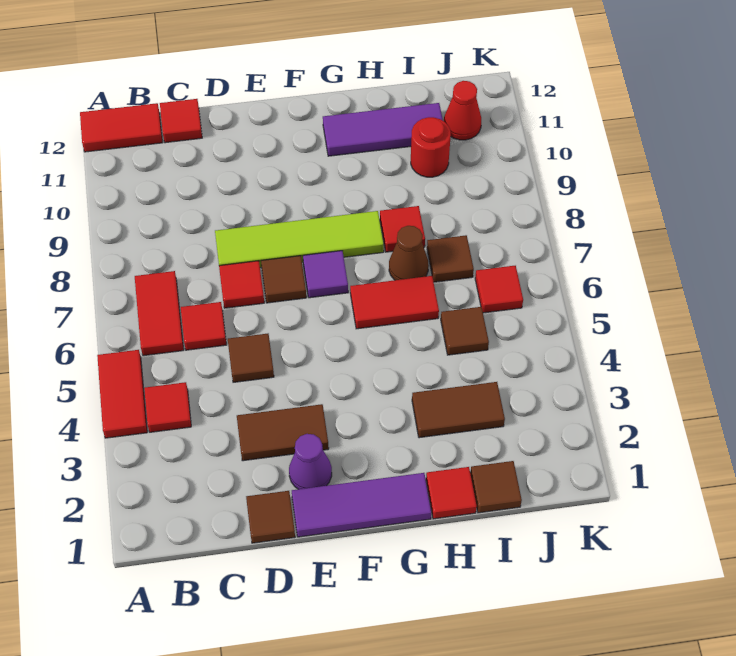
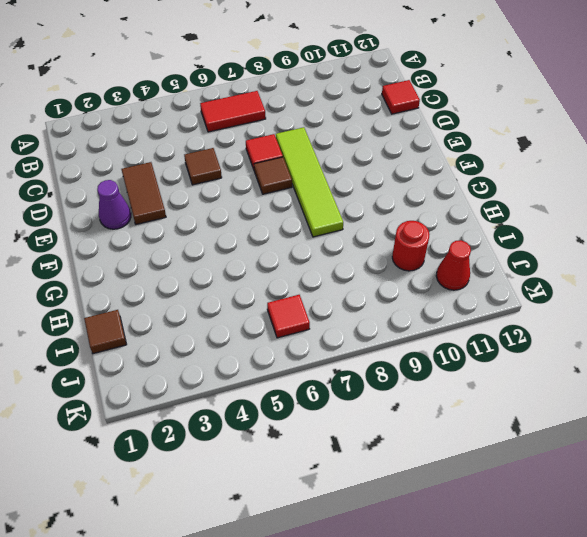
none -> red 1x2 tile [97,350,147,438]
none -> red 1x2 tile [80,103,162,152]
none -> red 1x1 tile [144,382,191,432]

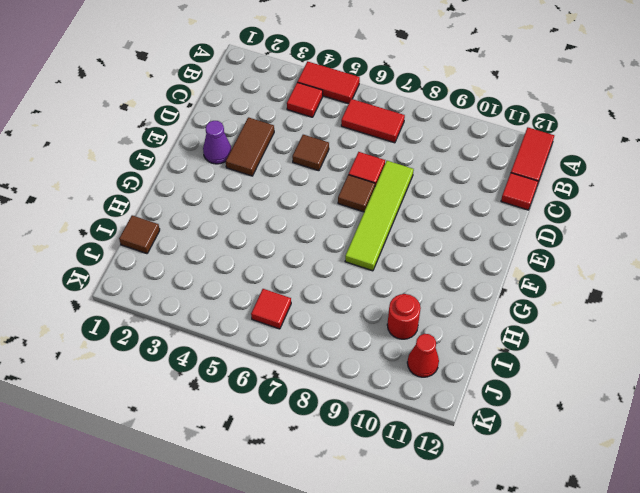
none -> red 1x1 tile [181,302,226,350]
none -> brown 1x1 tile [246,491,295,543]
none -> purple 1x3 tile [292,473,431,537]

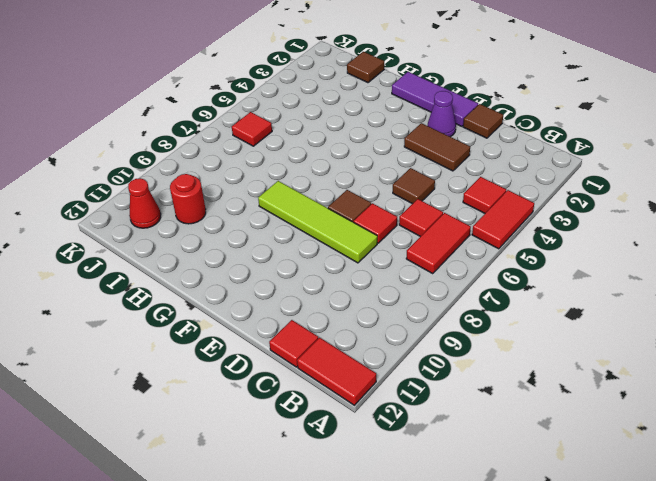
none -> purple 1x1 tile [303,251,348,298]
none -> red 1x2 tile [350,276,439,329]
none -> purple 1x3 tile [323,103,443,156]

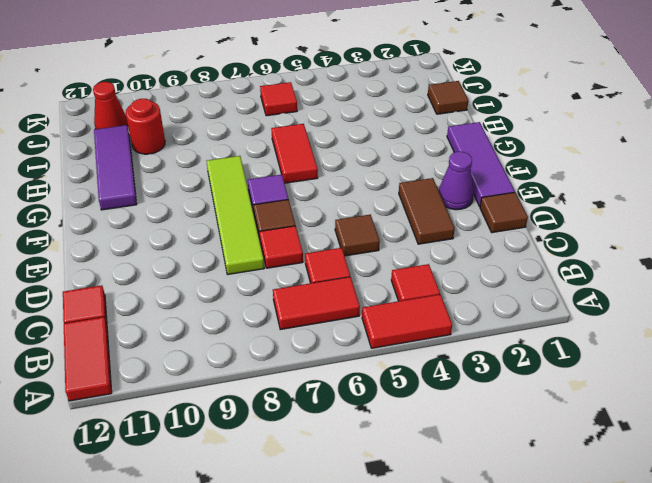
none -> red 1x1 tile [426,467,477,519]
none -> brown 1x2 tile [412,382,505,438]
none -> brown 1x1 cone [389,226,429,280]

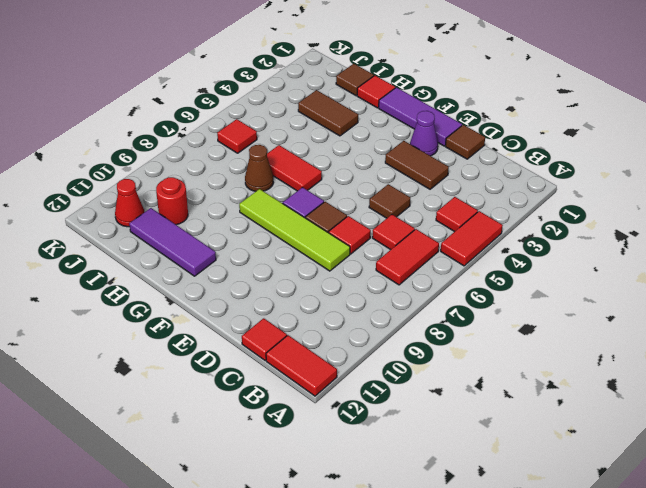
none -> red 1x1 tile [380,206,425,252]
none -> brown 1x1 tile [441,307,489,355]
none -> brown 1x1 tile [427,235,474,282]

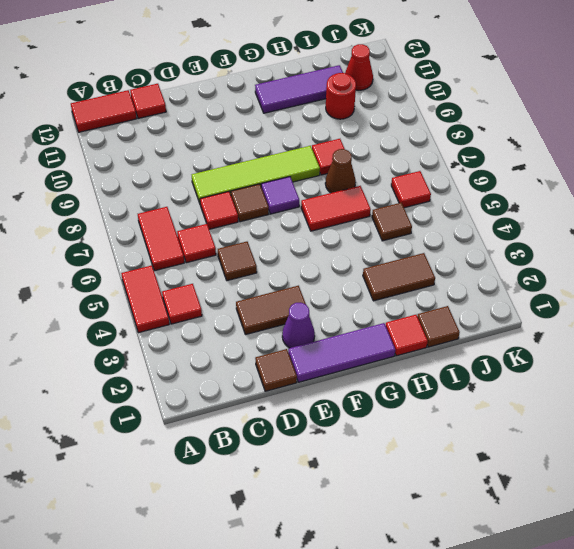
none -> brown 1x1 tile [427,235,474,282]

